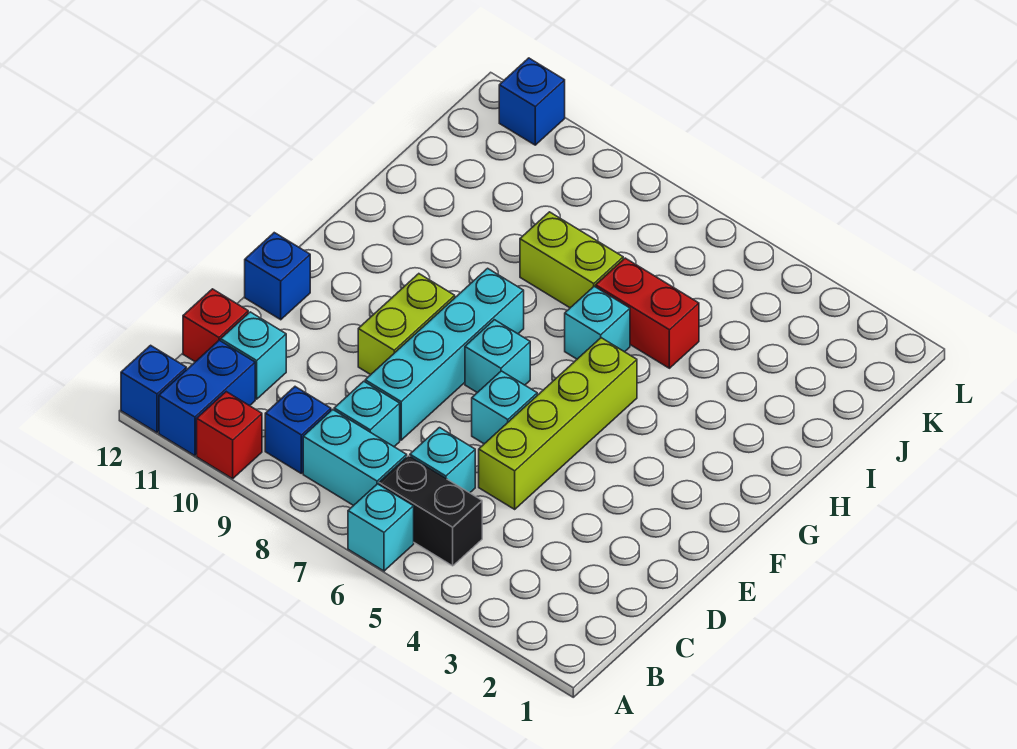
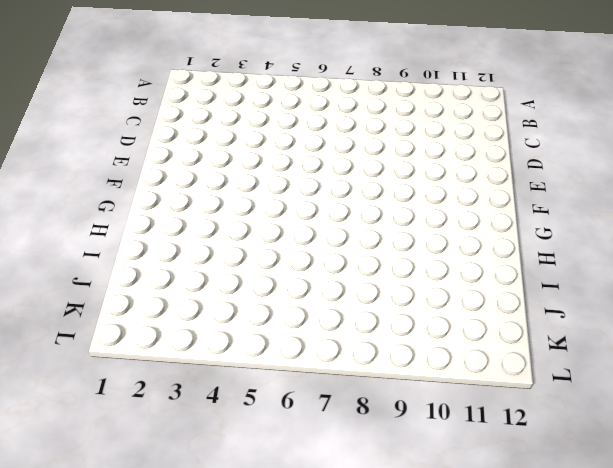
none -> cyan 1x1 brick [348,484,414,571]
none -> red 1x1 brick [197,392,262,479]
none -> blue 1x2 brick [159,340,255,456]

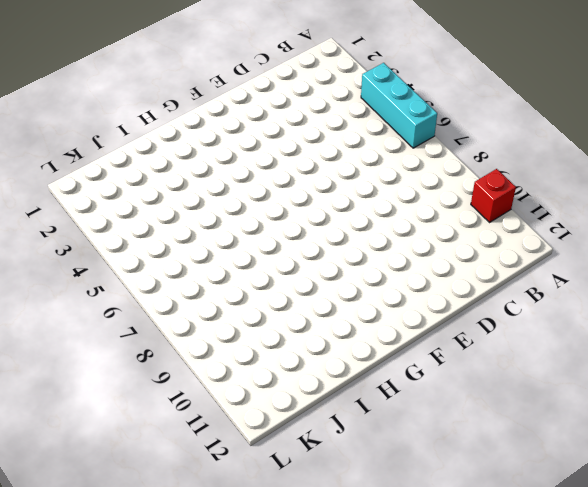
cyan 1x3 brick [361,63,437,148] -> cyan 1x1 brick [348,484,414,571]
none -> blue 1x2 brick [159,340,255,456]
none -> blue 1x1 brick [121,345,186,432]
none -> black 1x2 brick [379,456,482,566]

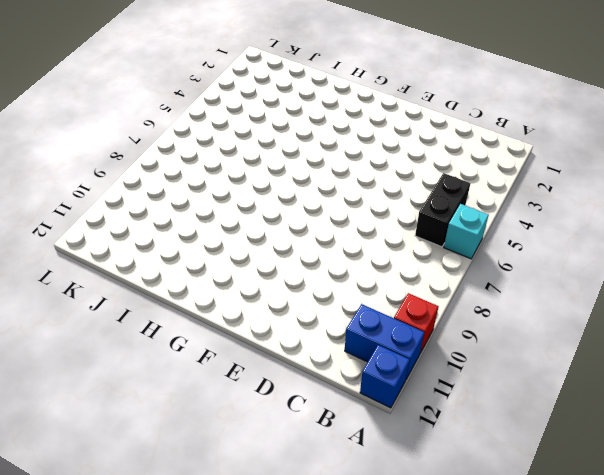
none -> cyan 1x2 brick [303,410,407,506]
none -> blue 1x1 brick [265,387,331,473]
none -> cyan 1x1 brick [410,428,475,493]

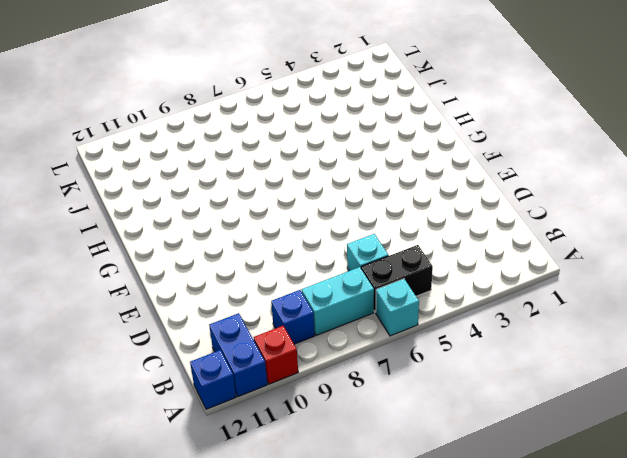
none -> cyan 1x1 brick [334,381,400,447]
none -> cyan 1x1 brick [221,312,286,399]
none -> red 1x1 brick [183,289,248,362]

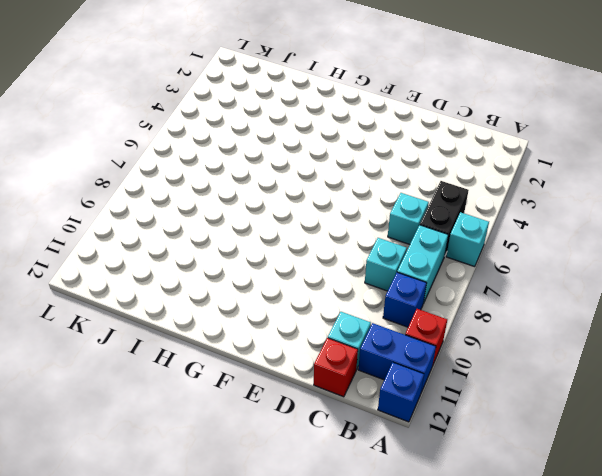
none -> lime 1x4 brick [479,338,637,509]
none -> cyan 1x4 brick [365,268,524,440]
none -> cyan 1x1 brick [472,371,537,444]

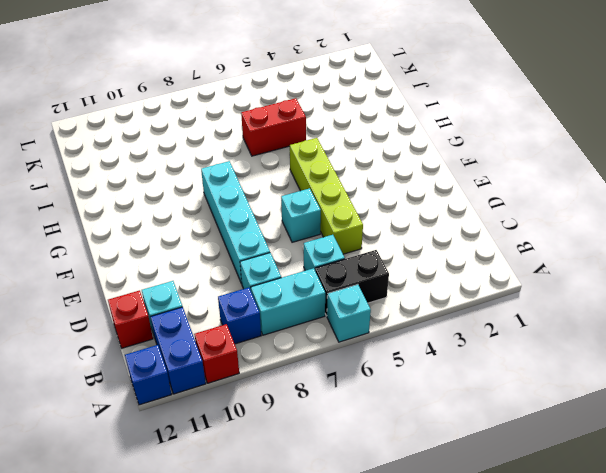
none -> lime 1x2 brick [358,274,455,375]
none -> blue 1x1 brick [245,233,310,320]
none -> cyan 1x1 brick [465,320,530,393]

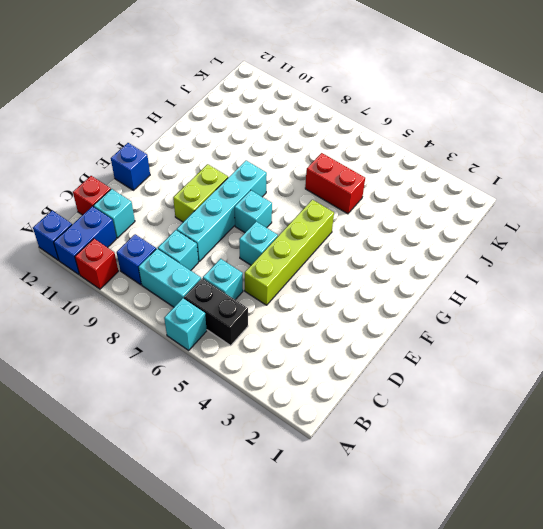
none -> cyan 1x1 brick [565,286,630,359]
none -> lime 1x2 brick [520,212,623,308]
none -> blue 1x1 brick [499,58,565,145]

